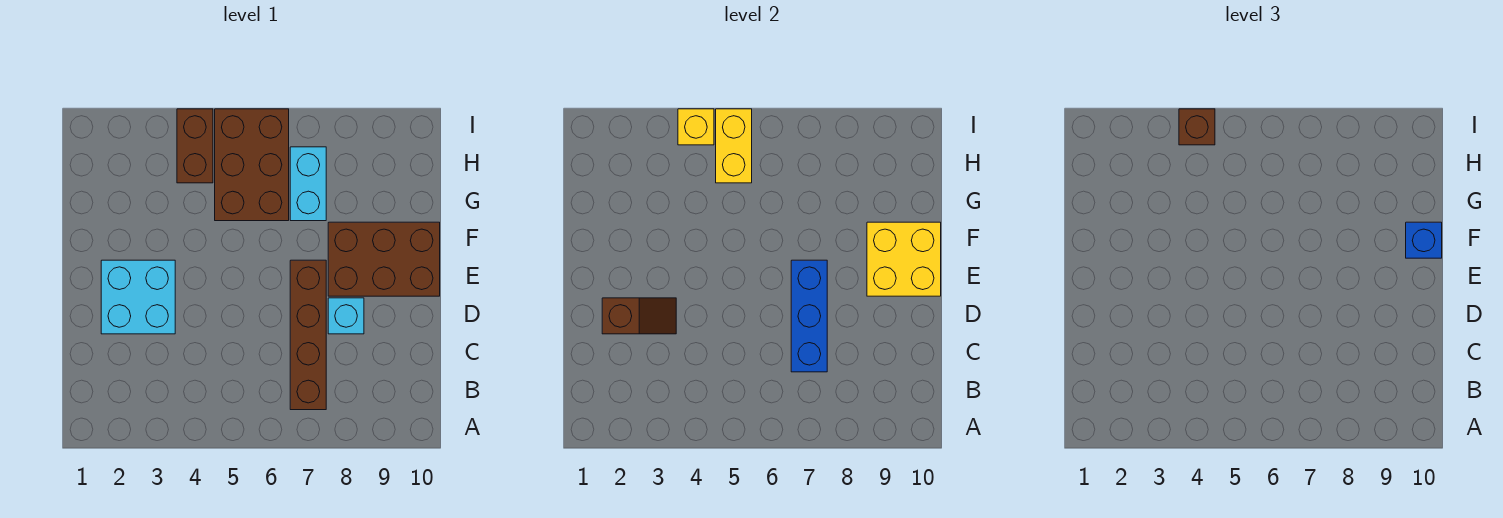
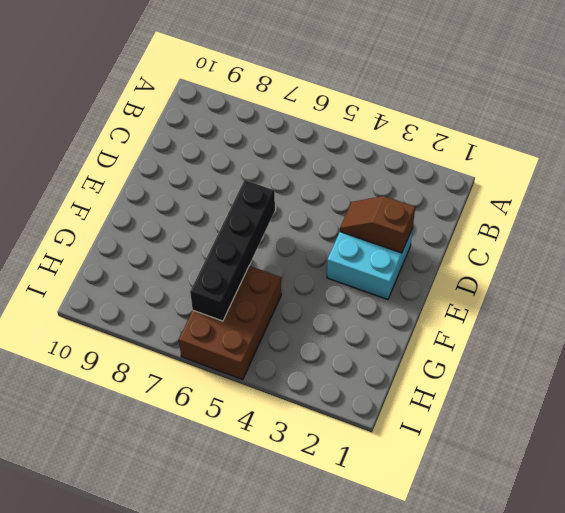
black 1x4 brick [190,180,275,321] -> none
none -> brown 1x4 brick [290,260,326,410]
none -> cyan 1x1 brick [328,298,364,334]
none -> brown 2x3 brick [328,222,440,296]

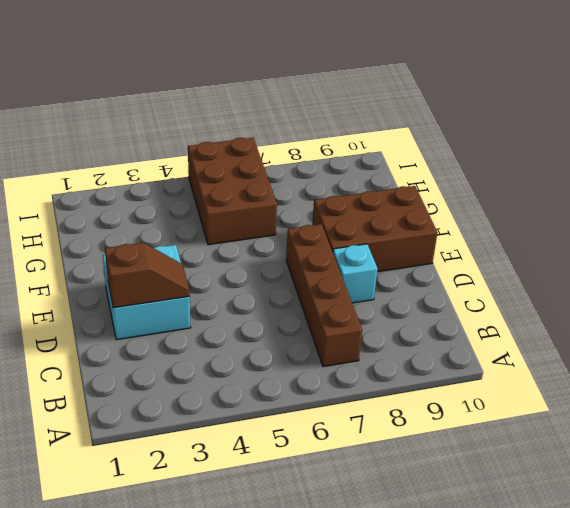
none -> cyan 1x2 brick [290,147,326,221]
none -> brown 1x2 brick [177,109,213,183]
none -> blue 1x3 brick [791,260,827,372]

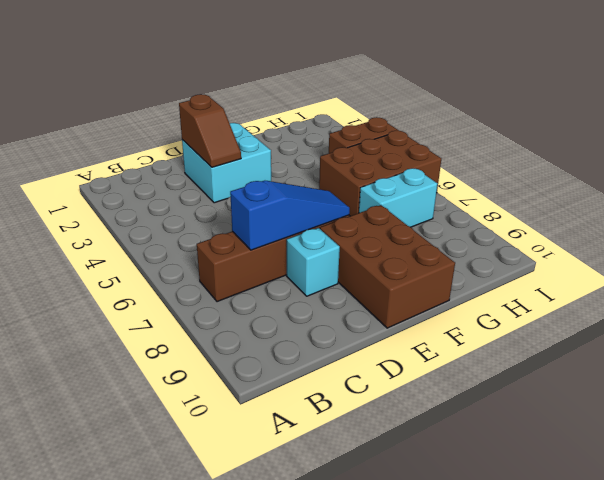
blue 1x3 slope [230,181,350,250] -> blue 1x3 brick [791,260,827,372]
none -> yellow 2x2 brick [867,222,941,296]
none -> yellow 1x2 brick [716,109,752,183]
none -> yellow 1x1 brick [678,109,714,145]

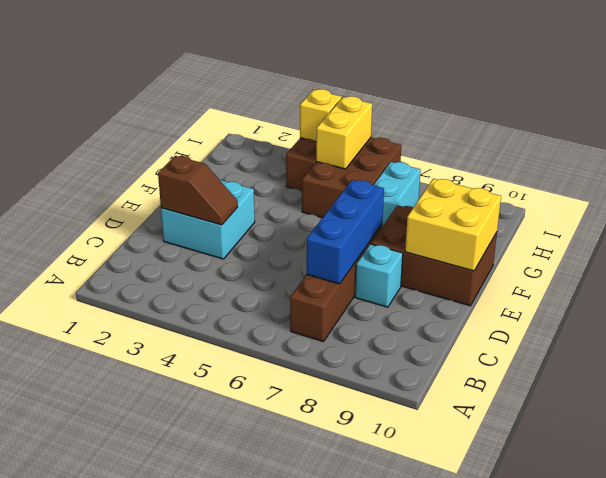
none -> blue 1x1 brick [1406,222,1442,258]
none -> brown 1x1 brick [1179,109,1215,145]

